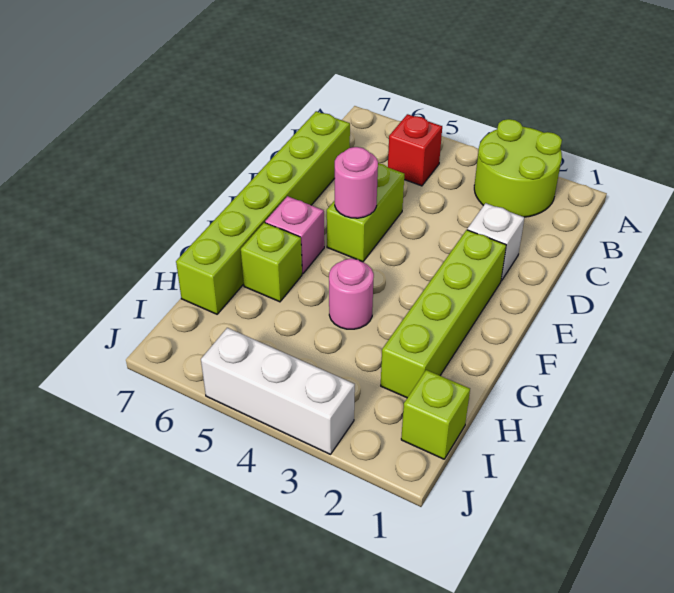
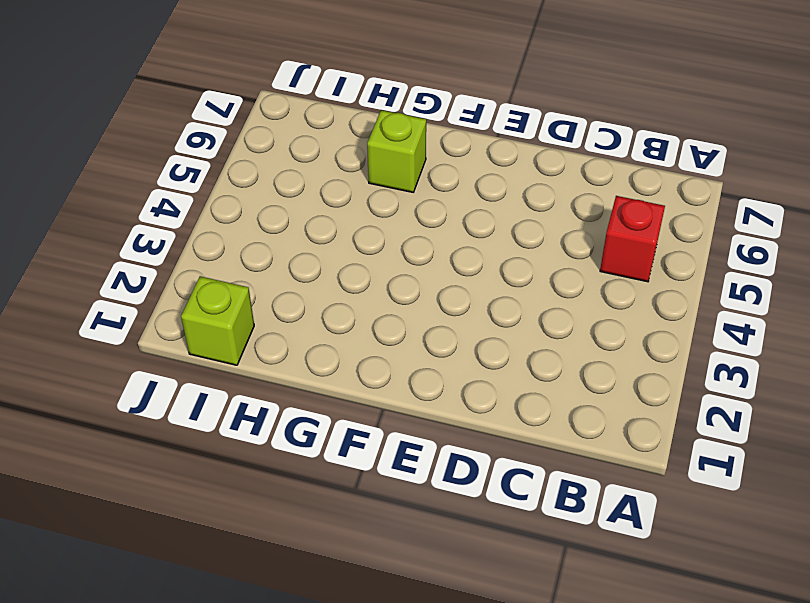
none -> lime 2x2 round brick [474,119,562,217]
none -> lime 1x6 brick [176,111,350,314]
none -> white 1x1 brick [467,203,524,281]

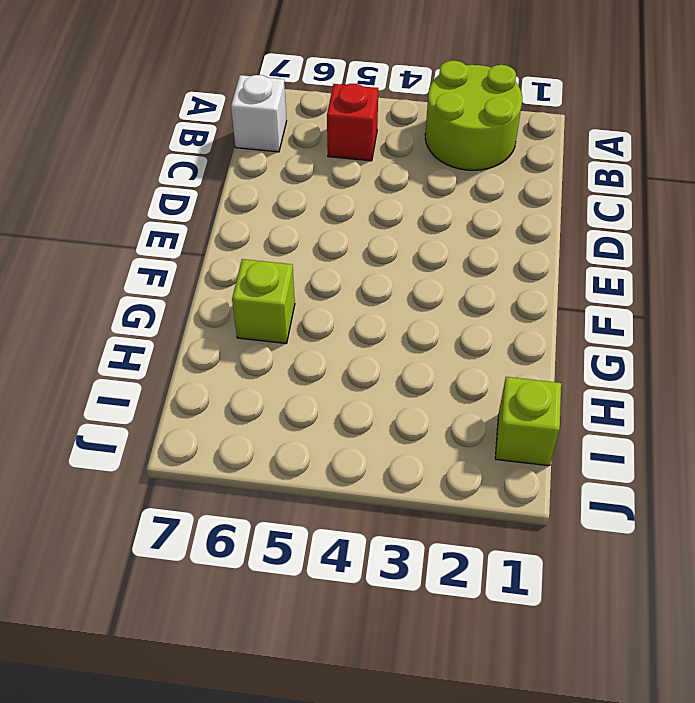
white 1x1 brick [231,75,286,152] -> white 1x1 brick moved to [467,203,524,281]
none -> lime 1x6 brick [176,111,350,314]
none -> lime 1x2 brick [327,163,404,262]
none -> lime 1x4 brick [381,230,506,398]

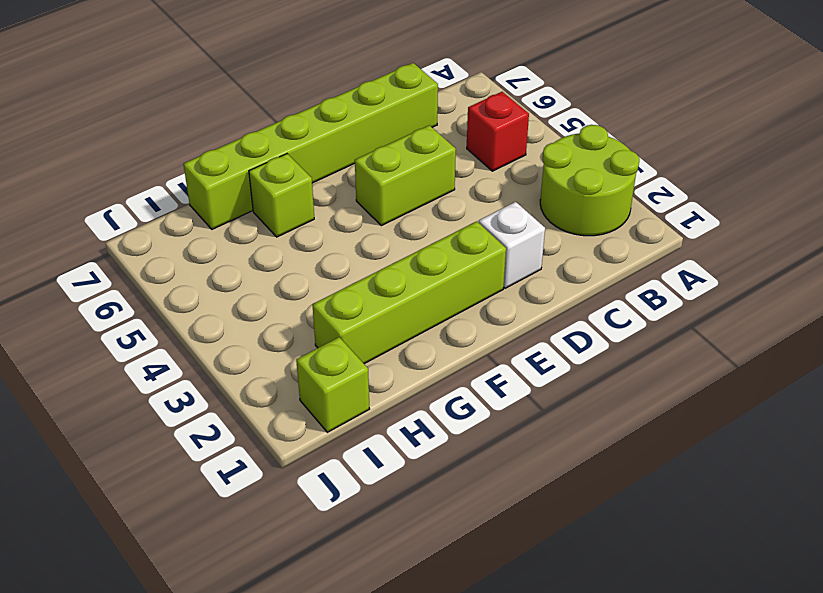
none -> pink 1x1 brick [265,196,324,273]
none -> pink 1x1 round brick [329,259,374,329]
none -> white 1x3 brick [201,328,355,454]

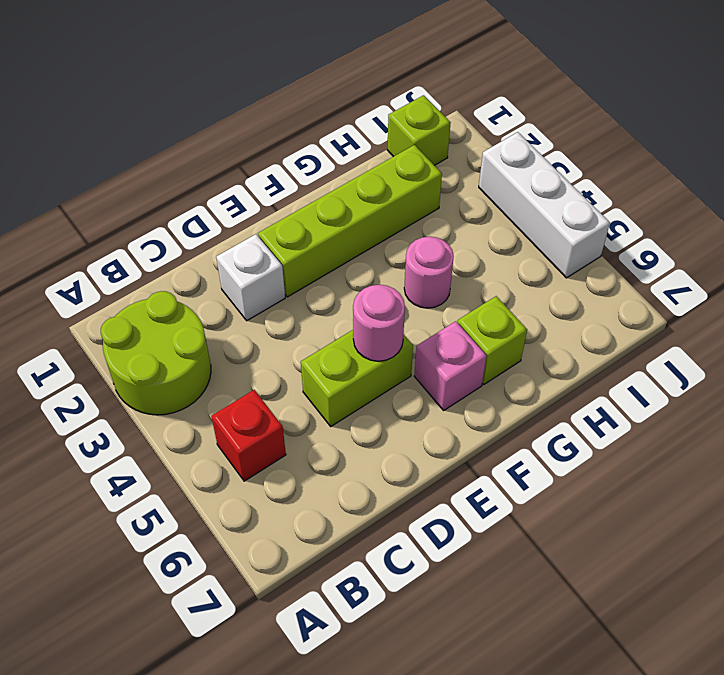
none -> lime 1x6 brick [176,111,350,314]

